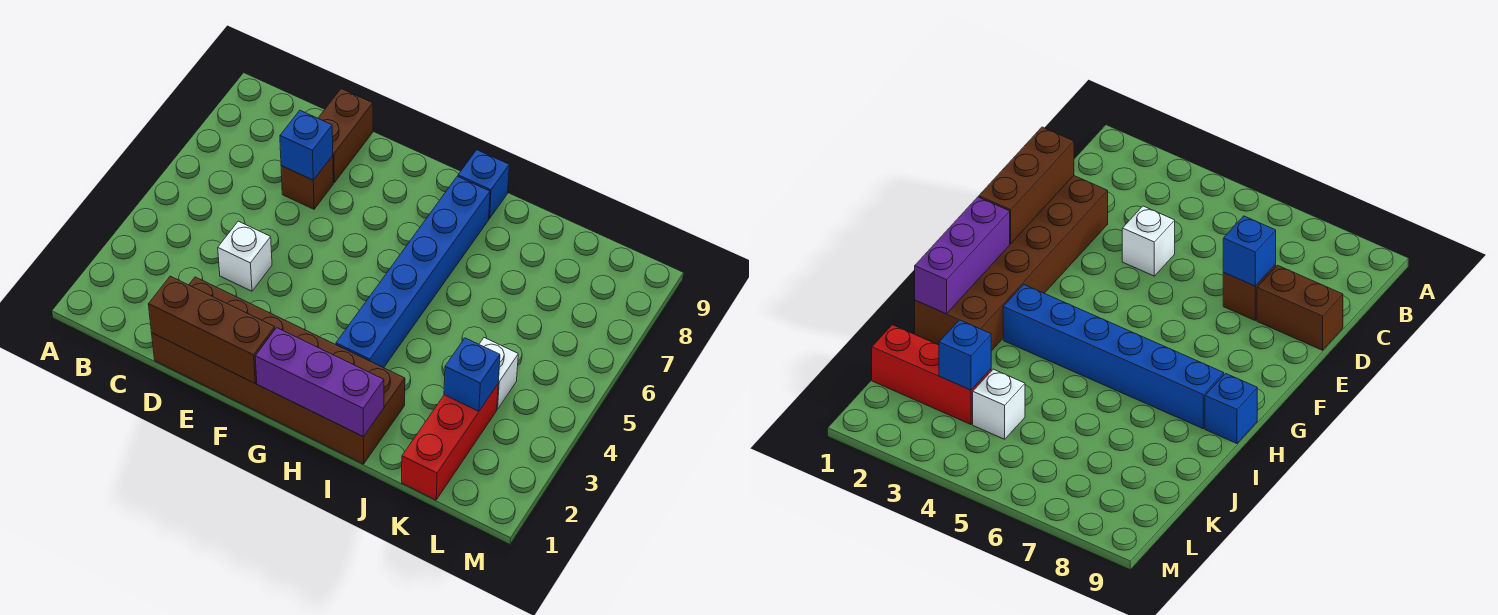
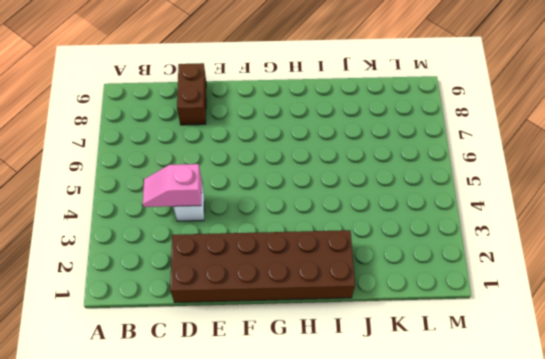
pink 1x2 slope [143,164,202,207] -> none
none -> brown 1x1 brick [281,155,333,209]
none -> blue 1x6 brick [336,176,490,368]
none -> blue 1x1 brick [458,150,509,219]

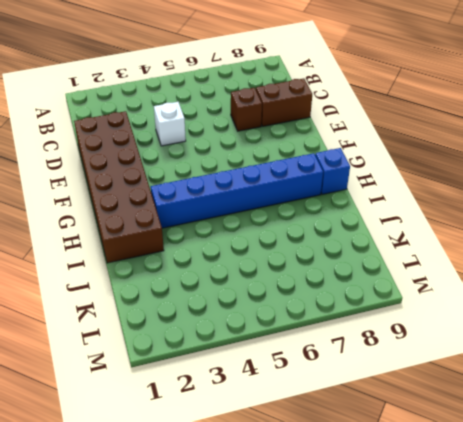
none -> red 1x3 brick [402,384,498,500]
none -> white 1x1 brick [479,338,518,409]
none -> brown 1x3 brick [148,276,275,383]

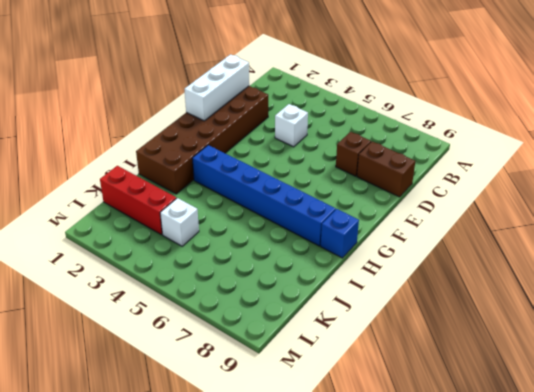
white 1x3 brick [185,54,249,121] -> brown 1x3 brick [148,276,275,383]
none -> blue 1x1 brick [280,110,333,180]
none -> purple 1x3 brick [255,328,384,437]
none -> blue 1x1 brick [444,338,500,411]

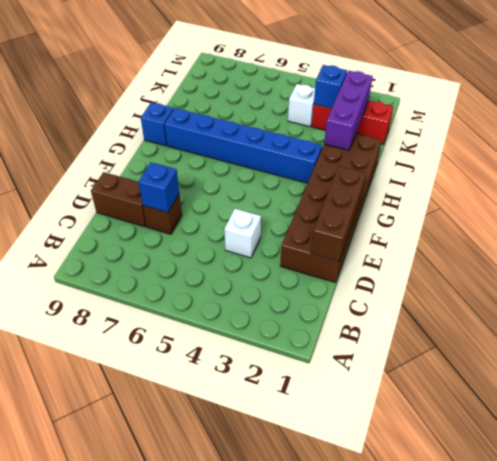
purple 1x3 brick [324,71,373,150] -> purple 1x3 brick moved to [255,328,384,437]

